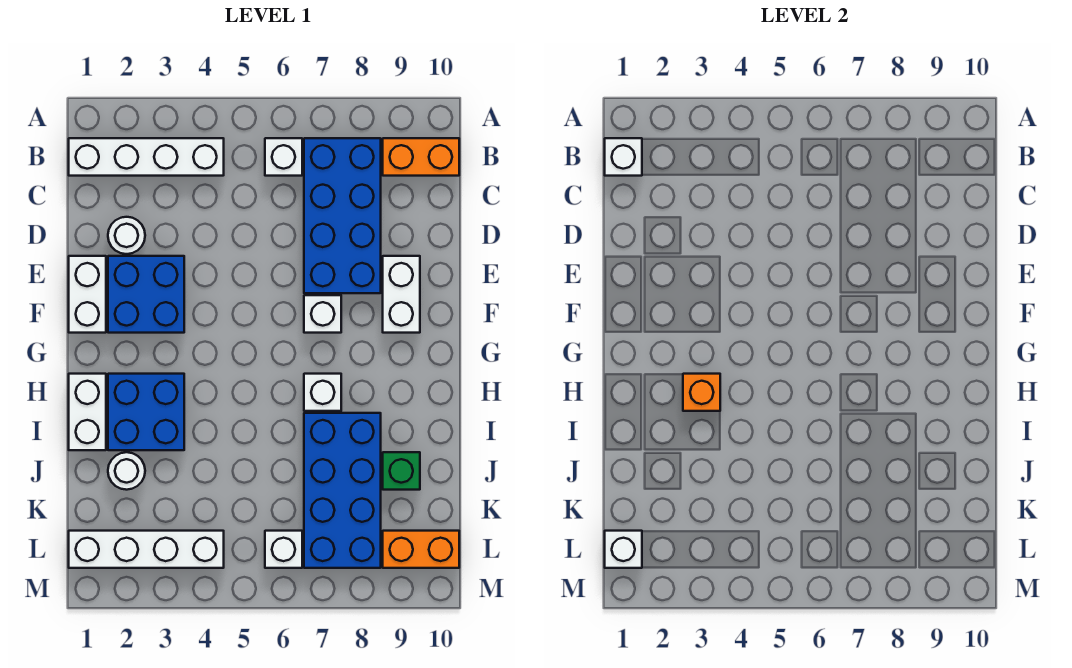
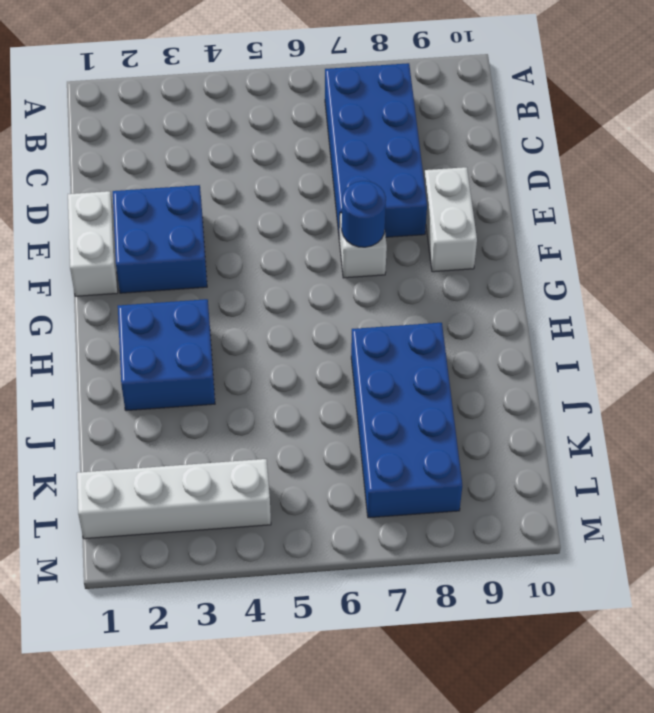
blue 1x1 round brick [342,181,386,247] -> none
none -> white 1x4 brick [69,138,224,176]
none -> white 1x1 brick [265,138,302,176]
none -> orange 1x2 brick [383,138,459,176]

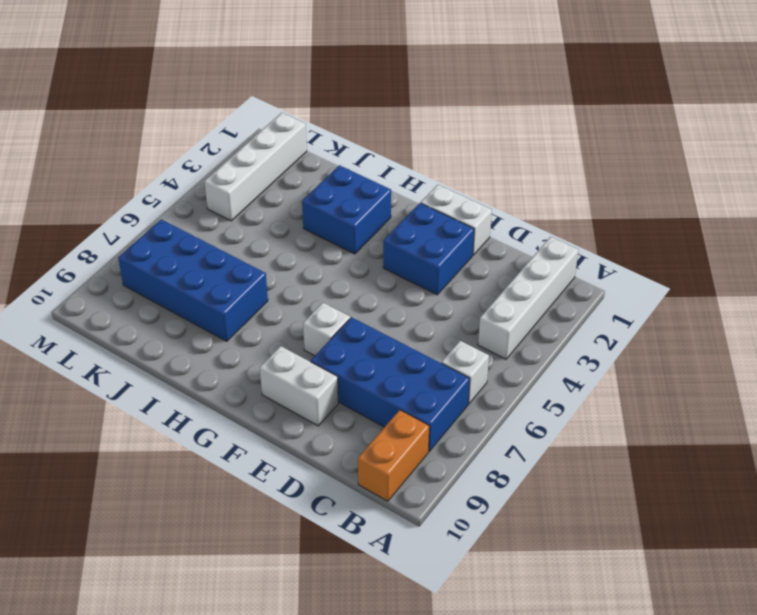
none -> white 1x1 round brick [108,217,145,254]
none -> white 1x2 brick [69,374,106,450]
none -> white 1x1 brick [304,374,341,411]

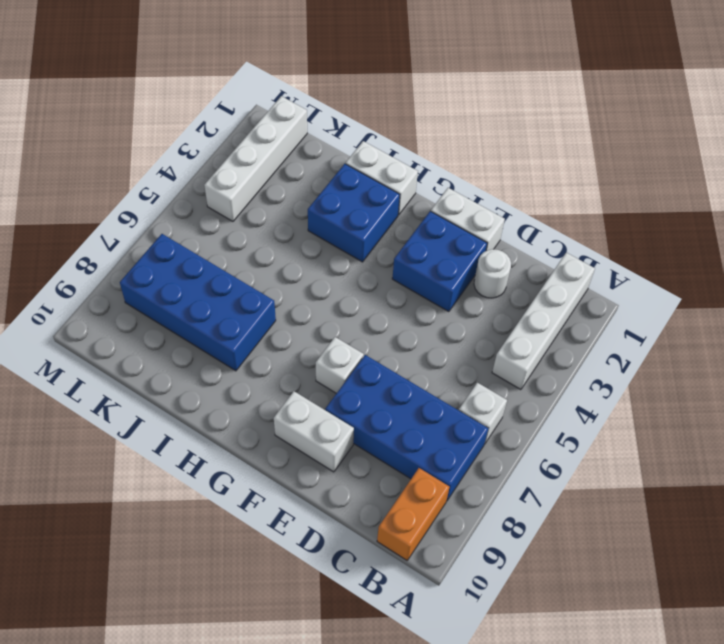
none -> white 1x1 brick [304,374,341,411]
none -> white 1x1 round brick [108,452,145,490]
none -> green 1x1 brick [383,452,420,490]

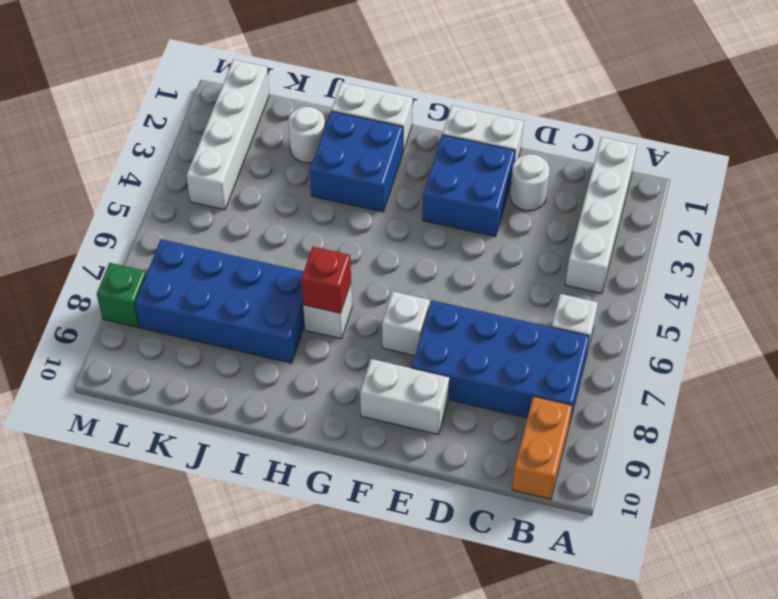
red 1x1 brick [301,247,351,313] -> none
green 1x1 brick [97,263,146,327] -> green 1x1 brick moved to [383,452,420,490]
none -> white 1x1 brick [265,531,302,568]
none -> orange 1x2 brick [383,531,459,568]
none -> white 1x1 brick [605,138,642,176]

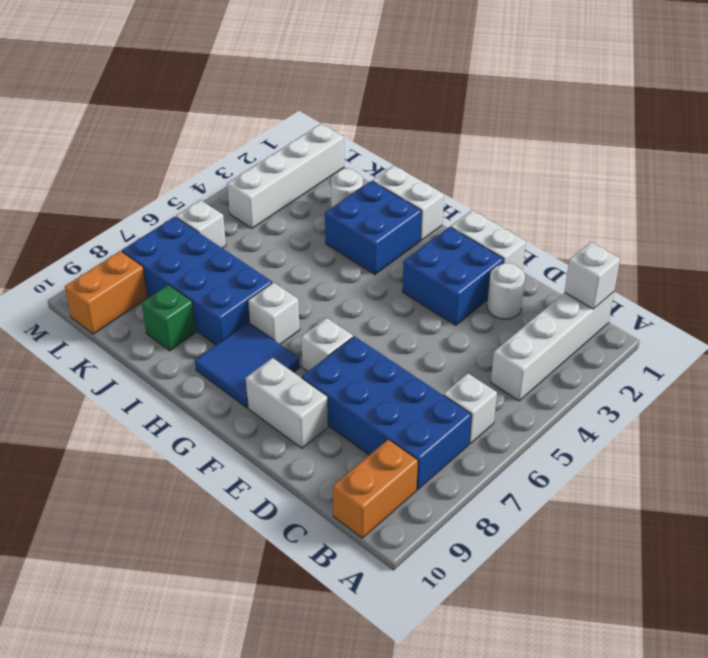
blue 2x2 tile [195,322,300,408] -> none
none -> orange 1x1 brick [683,374,720,411]
none -> white 1x1 brick [605,531,642,568]

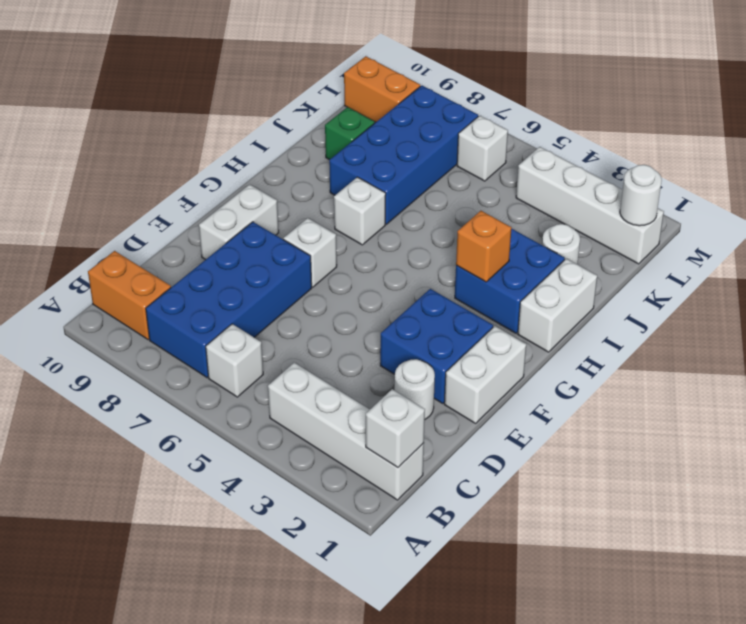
white 1x1 round brick [620,165,662,226] -> white 1x1 brick [605,531,642,568]

